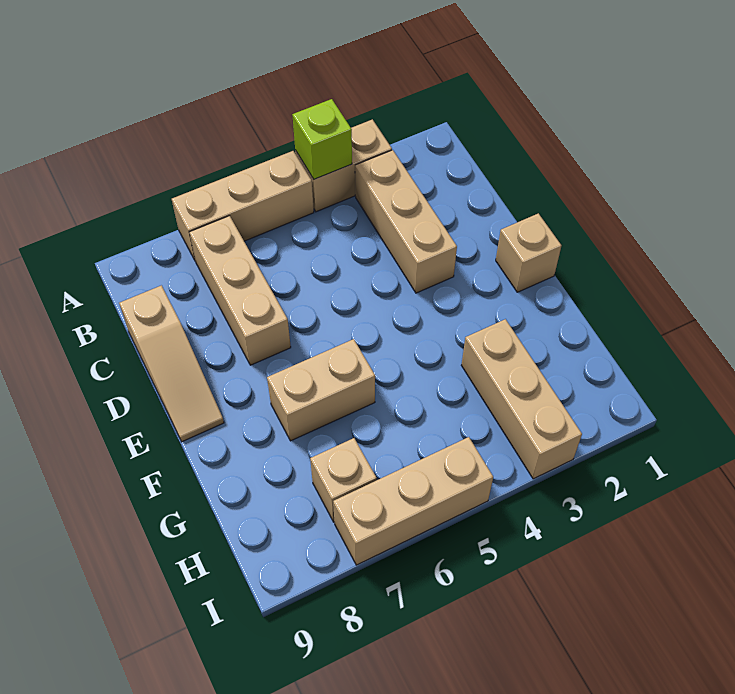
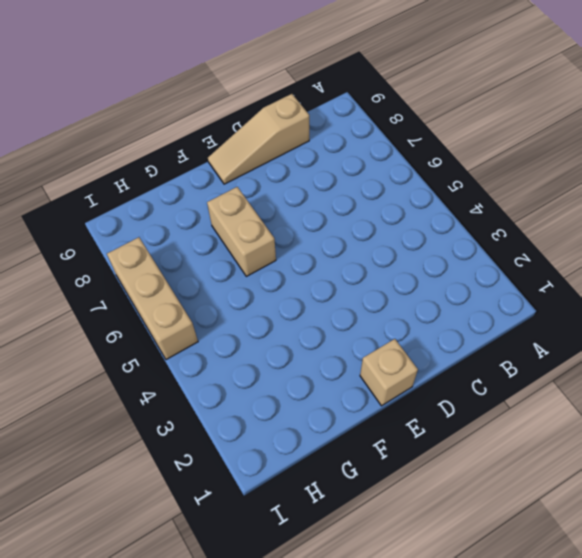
none -> tan 1x2 brick [295,119,392,212]
none -> tan 1x3 brick [172,151,314,260]

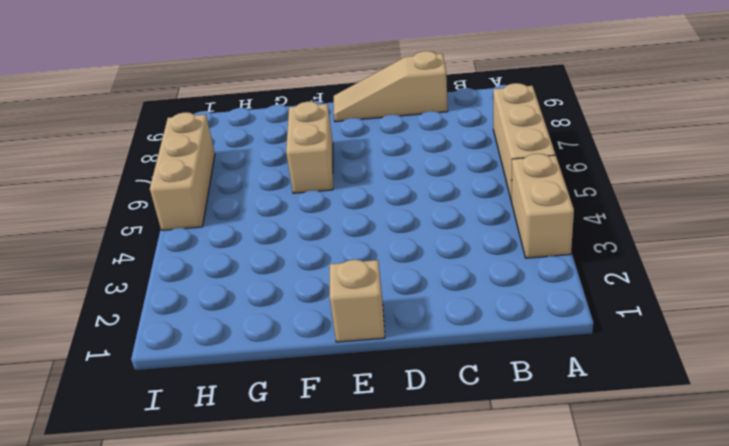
none -> tan 1x3 brick [355,150,457,293]
none -> tan 1x3 brick [189,216,291,365]

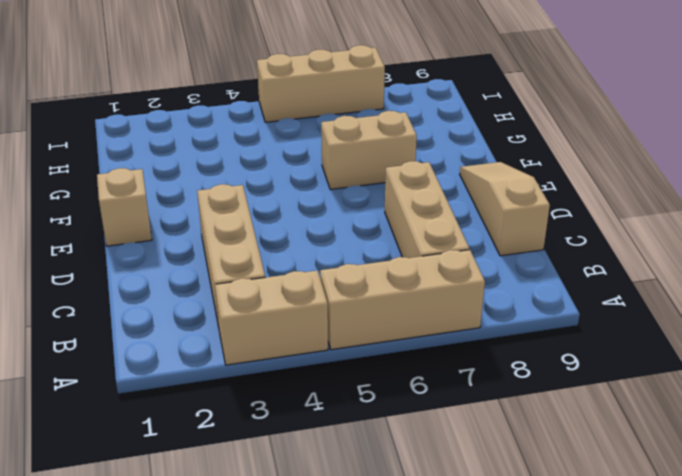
none -> tan 1x3 brick [461,319,582,479]
none -> tan 1x1 brick [310,438,377,522]

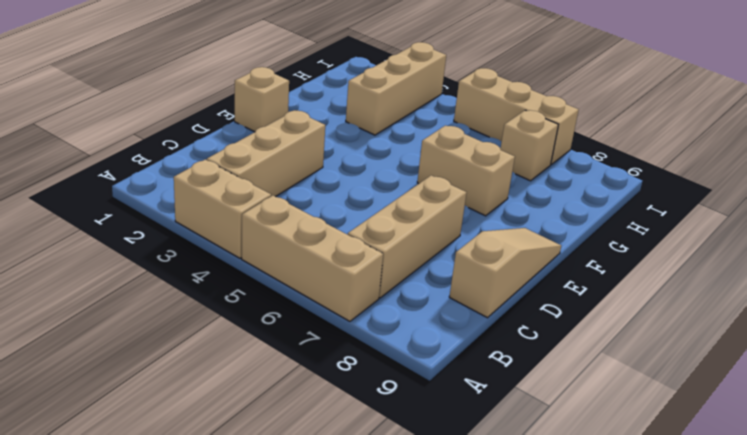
none -> lime 1x1 brick [292,99,352,179]

